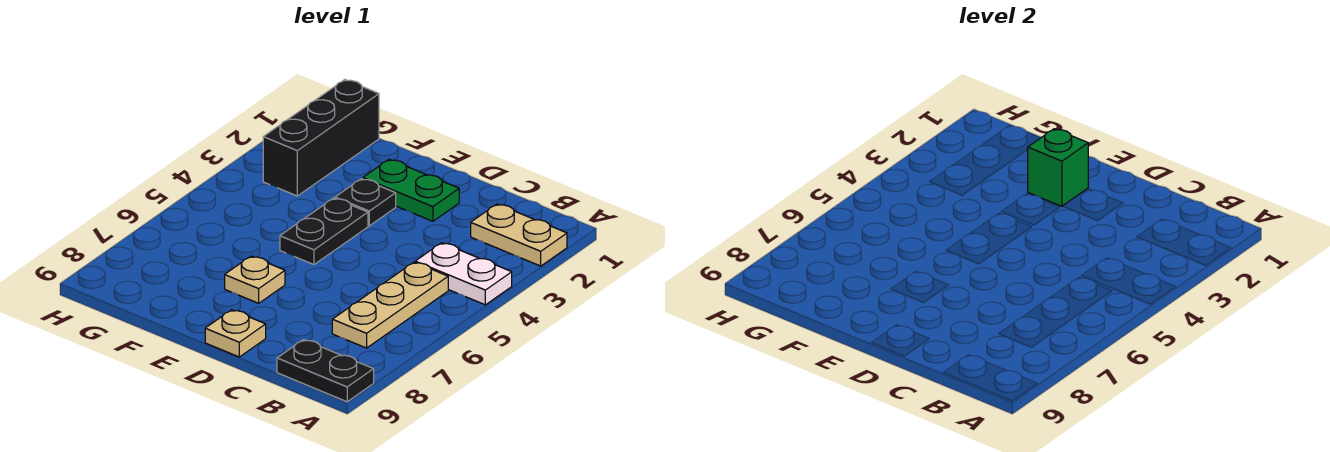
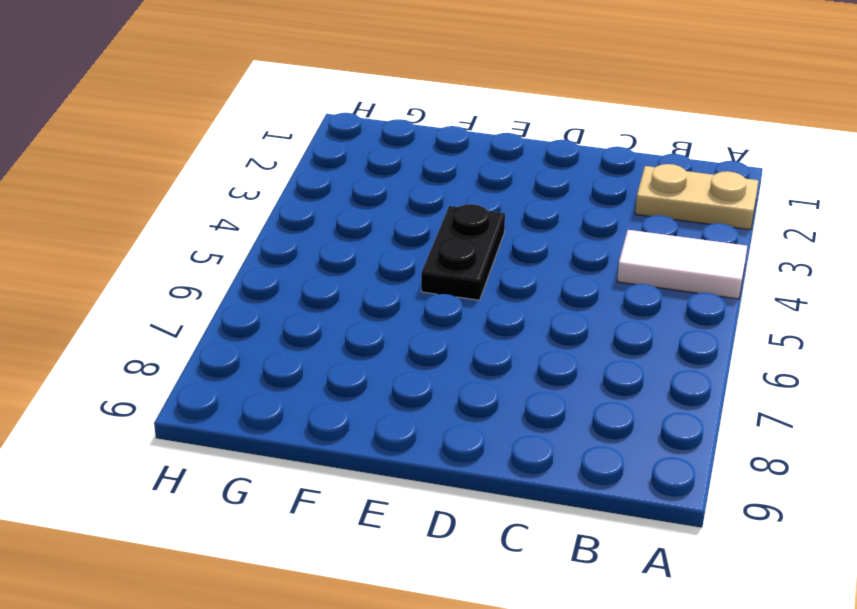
white 1x2 tile [617,230,747,299] -> white 1x2 plate [415,243,512,305]
none -> black 1x2 plate [277,340,374,402]
none -> tan 1x3 plate [332,262,448,348]

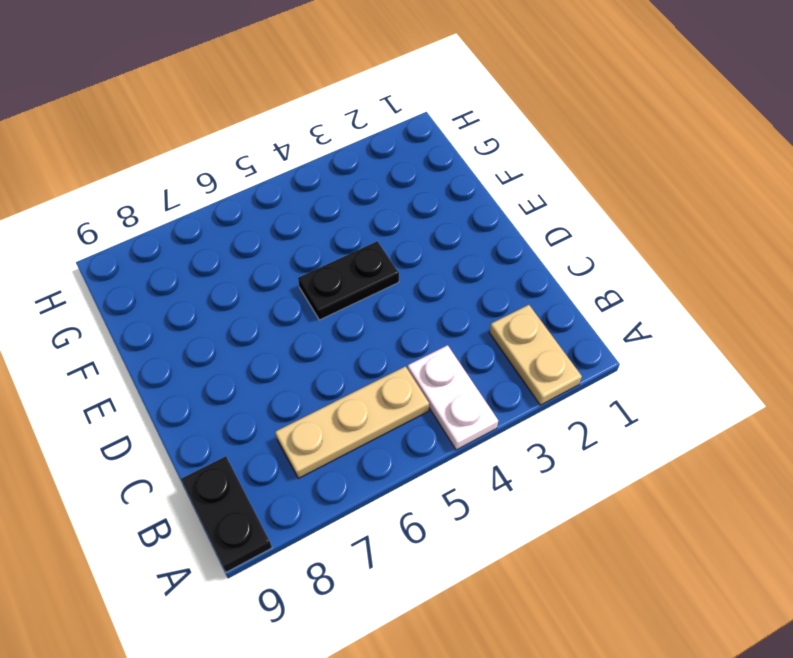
none -> green 1x2 plate [363,159,459,221]
none -> tan 1x1 plate [205,310,266,357]

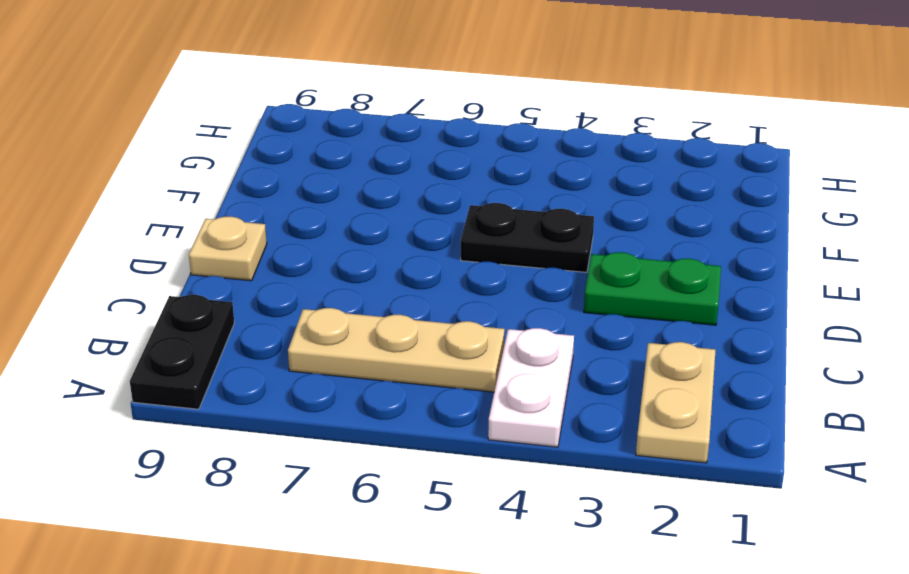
green 1x2 plate [584,252,721,325] -> green 1x2 plate turned to [363,159,459,221]
none -> black 1x1 plate [335,179,396,226]
none -> tan 1x1 plate [225,256,285,303]

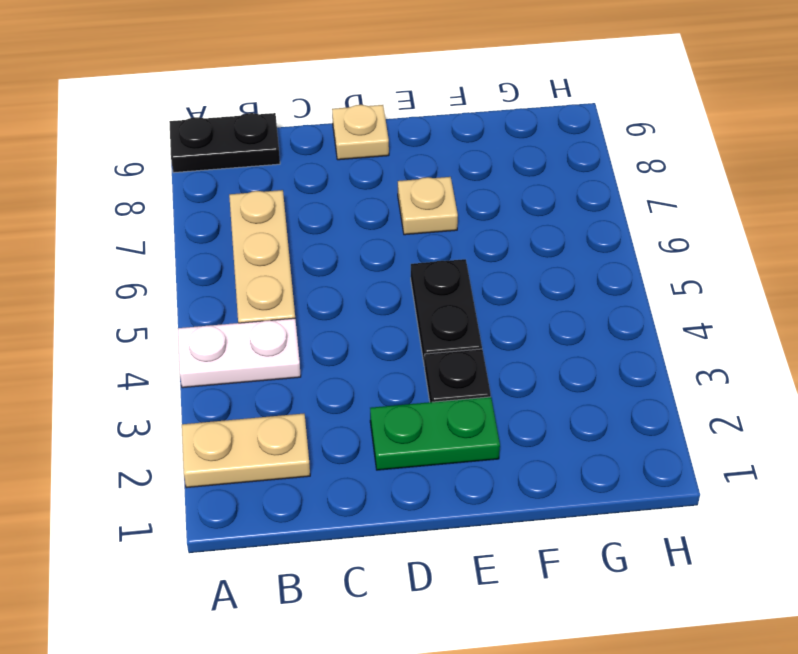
none -> black 1x3 brick [263,80,379,196]
none -> green 1x1 brick [1028,129,1088,206]

